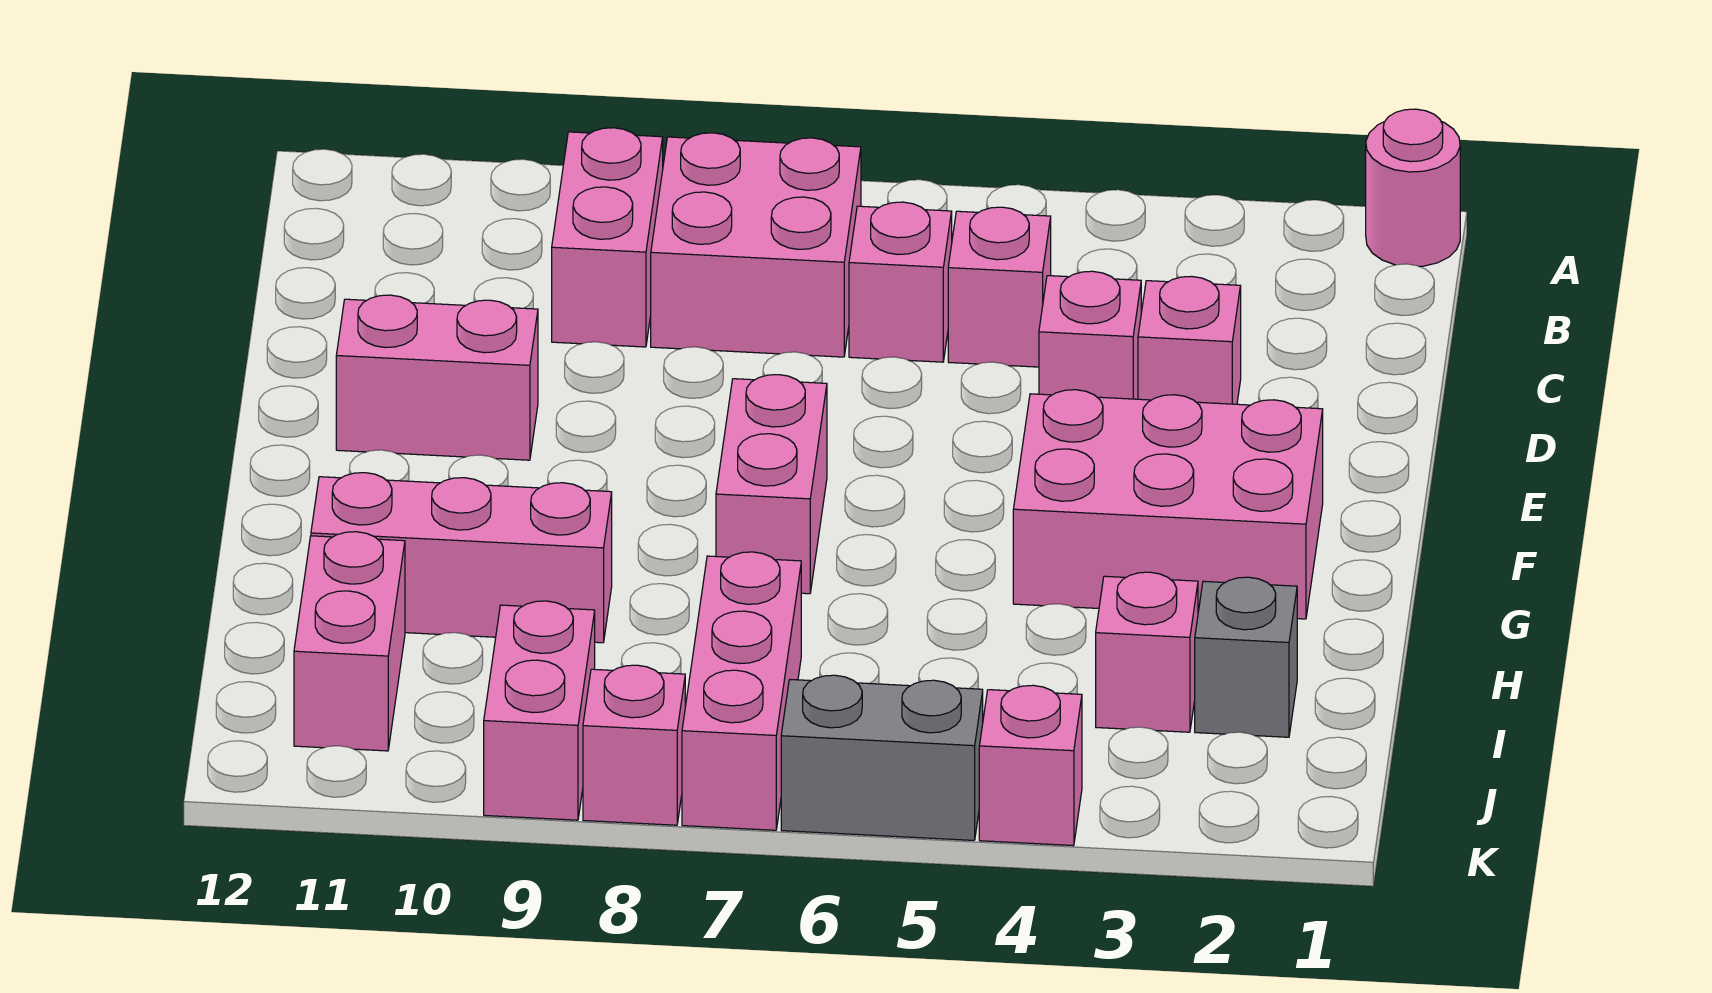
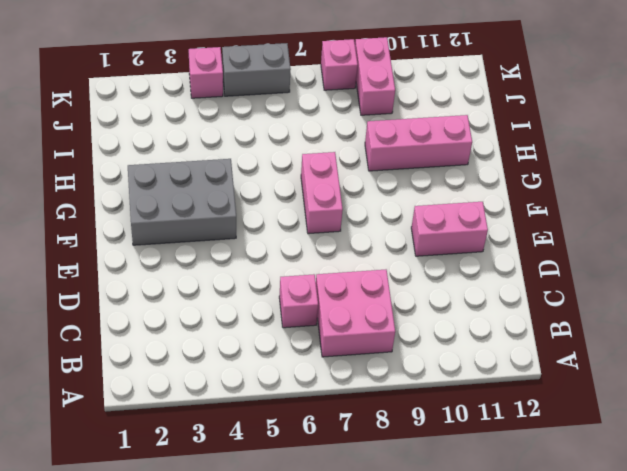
grey 2x3 brick [128,159,236,245] -> pink 2x3 brick [1013,390,1323,619]
none -> pink 1x1 round brick [1366,109,1460,266]
none -> pink 1x2 brick [552,128,663,347]
none -> pink 1x1 brick [948,207,1051,367]

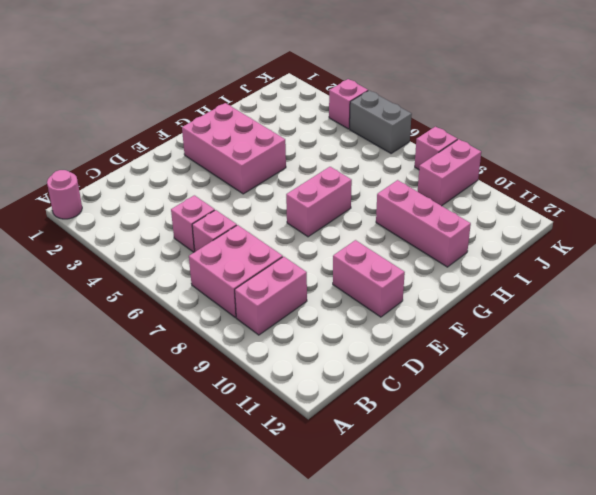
none -> pink 1x1 brick [1138,276,1241,404]
none -> pink 1x1 brick [1039,271,1141,399]
none -> grey 1x1 brick [1195,577,1297,737]

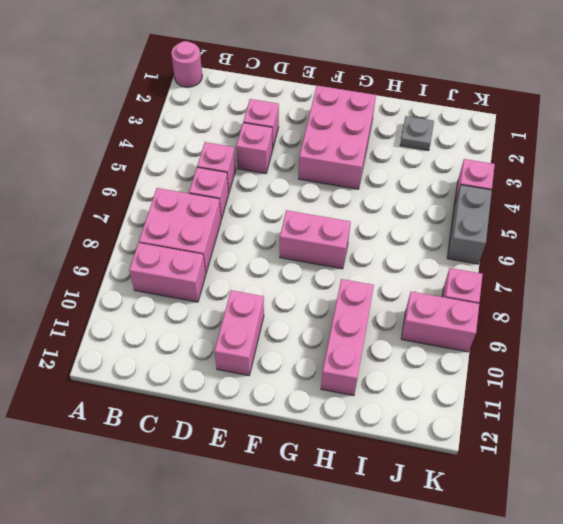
grey 1x1 plate [400,116,434,151] -> grey 1x1 brick [1195,577,1297,737]
none -> pink 1x1 brick [1096,572,1198,732]
none -> pink 1x3 brick [682,552,801,830]
none -> pink 1x2 brick [294,532,405,751]

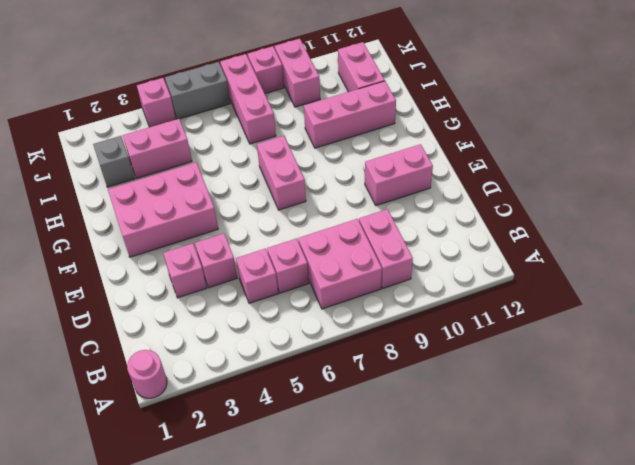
pink 1x2 brick [123,119,192,178] -> pink 1x1 brick [1096,572,1198,732]

